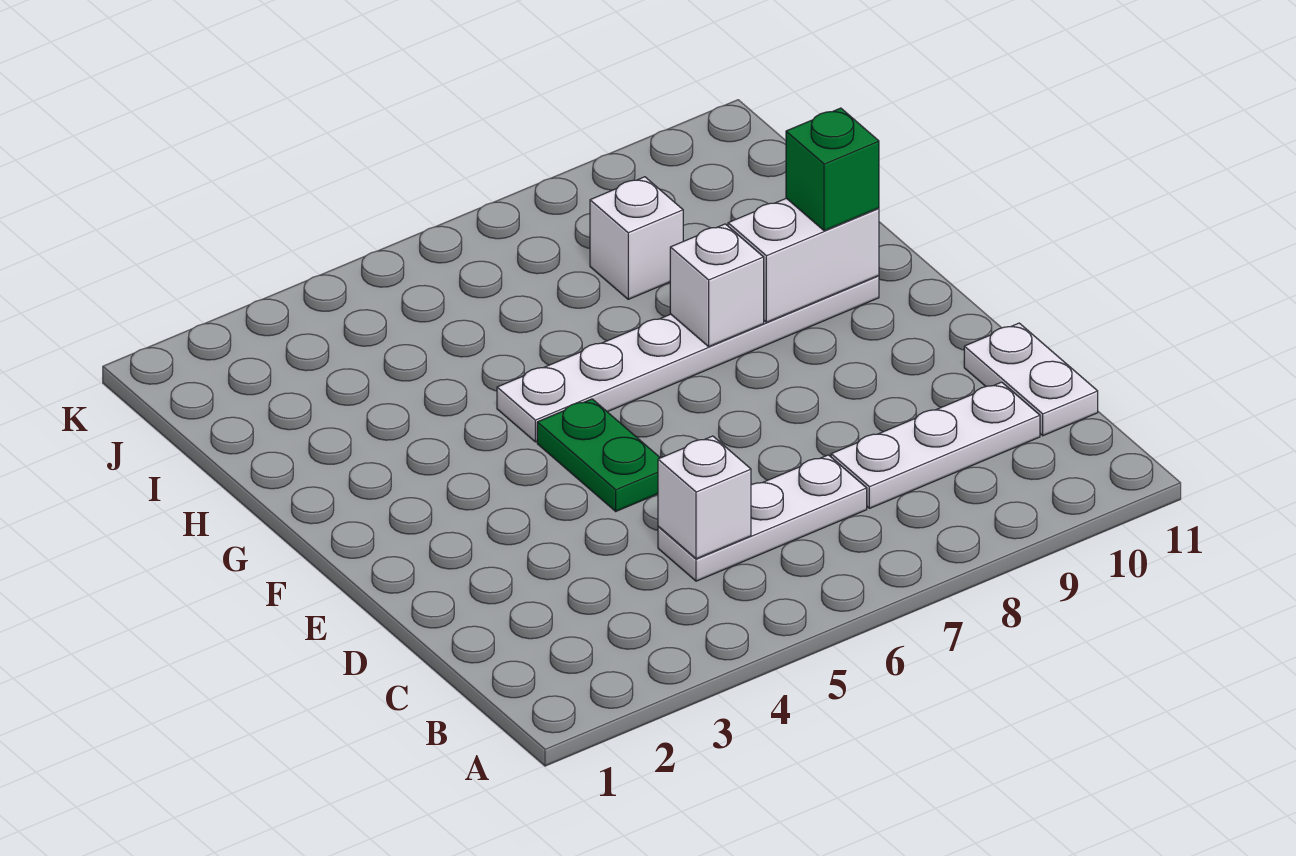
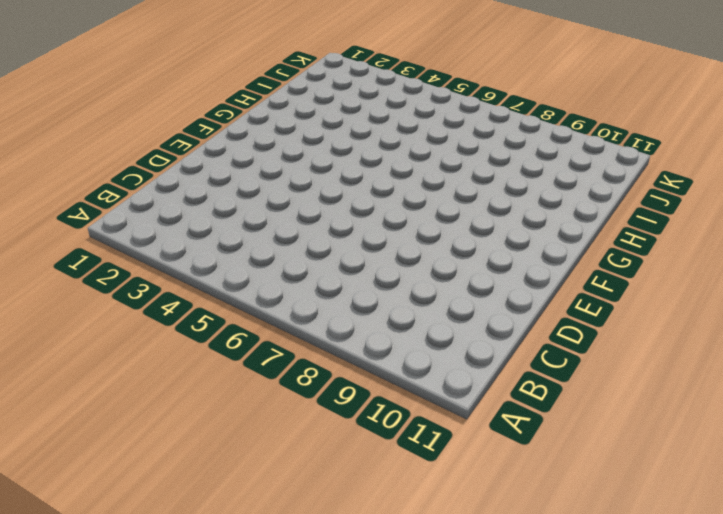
none -> white 1x3 plate [658,455,867,581]
none -> white 1x3 plate [831,382,1040,508]

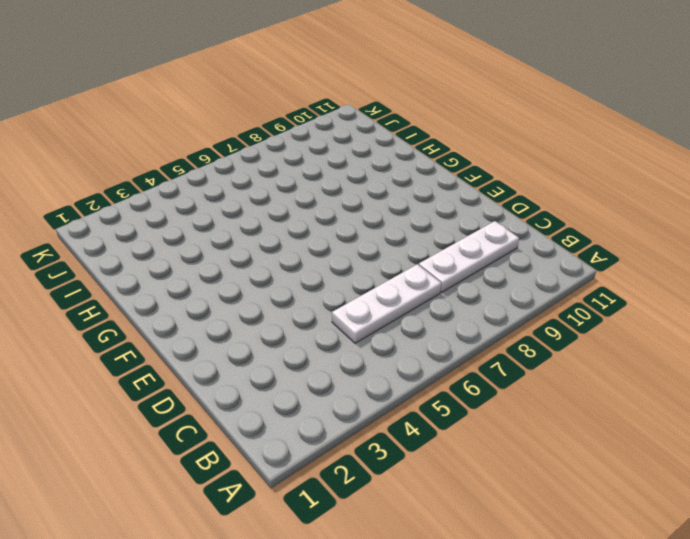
none -> white 1x2 plate [964,323,1098,436]
none -> green 1x2 plate [537,399,660,511]

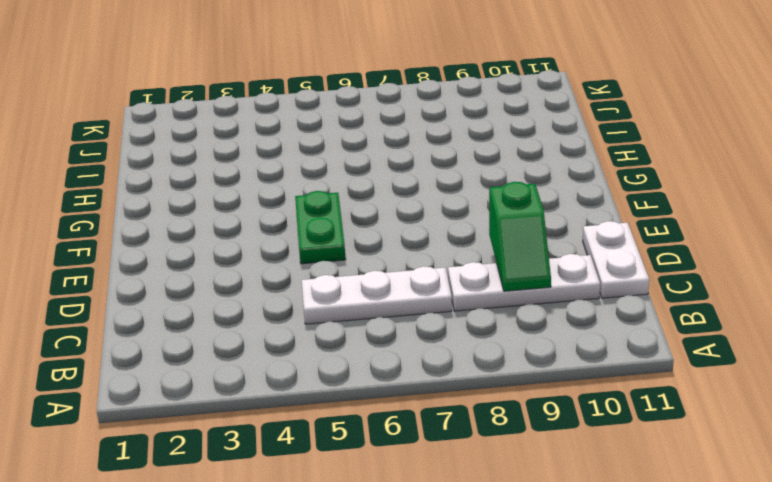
green 1x2 slope [489,182,551,291] -> none
none -> white 1x6 plate [497,276,879,442]
none -> white 1x1 brick [590,177,683,299]

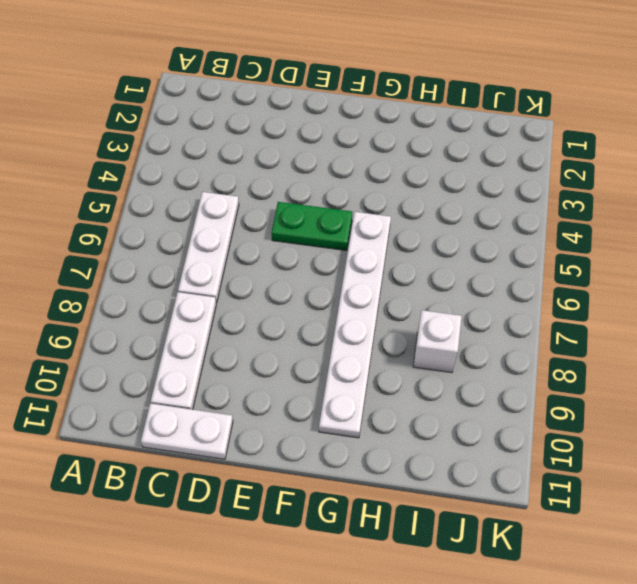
none -> white 1x1 brick [658,436,751,559]
none -> white 1x1 brick [670,224,764,346]

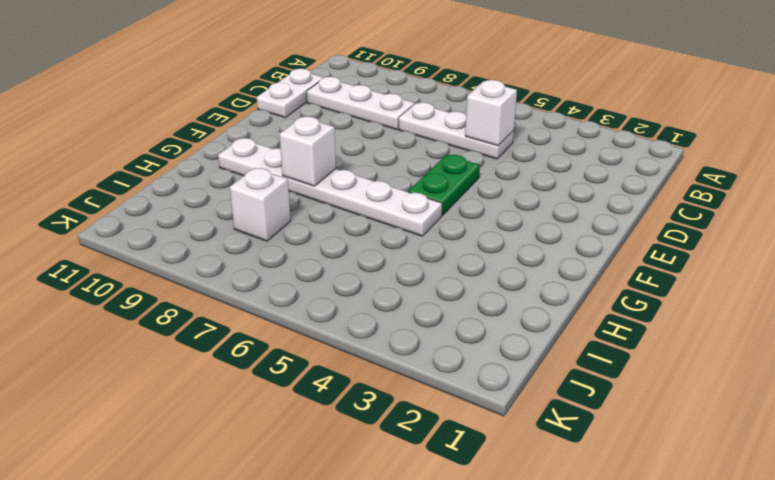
none -> white 1x2 brick [728,198,879,322]
none -> green 1x1 brick [786,108,879,231]

